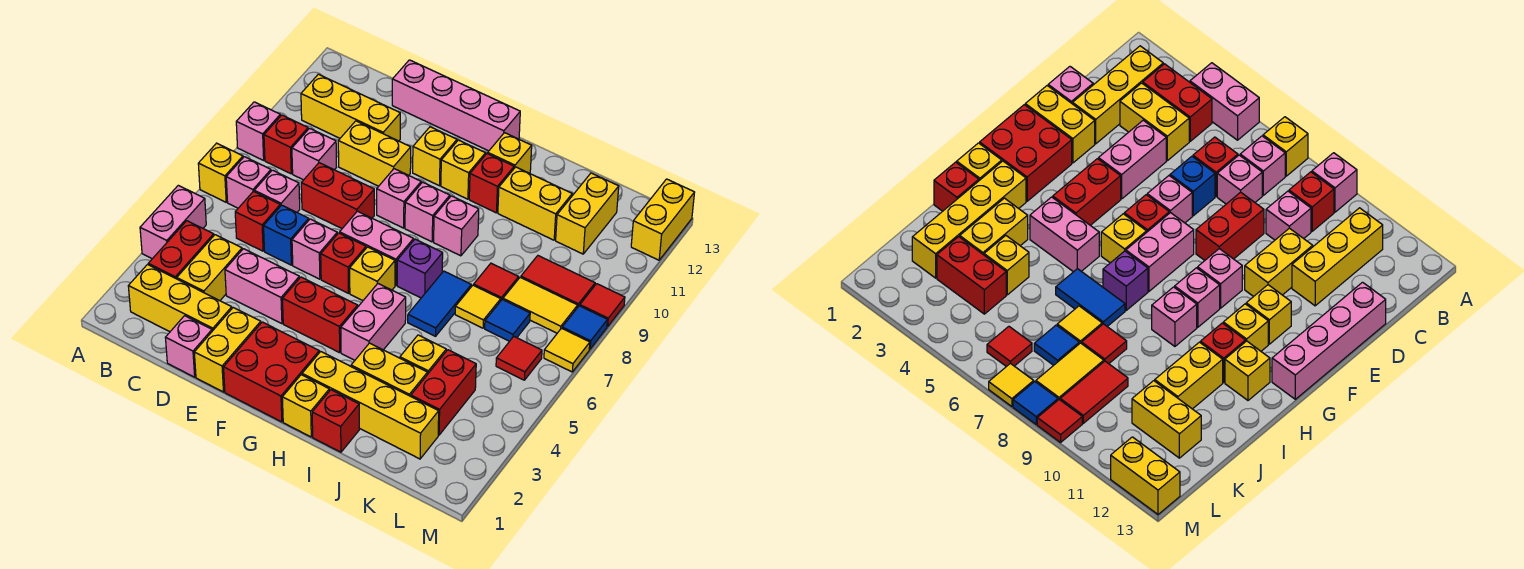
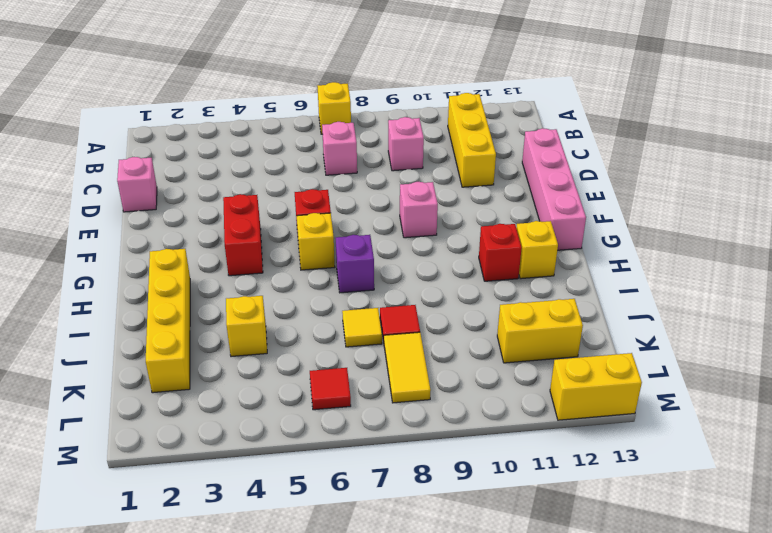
none -> pink 1x2 brick [140,185,206,259]
none -> pink 1x1 brick [236,102,280,160]
none -> yellow 1x3 brick [128,265,232,332]
none -> red 1x2 brick [148,221,214,279]

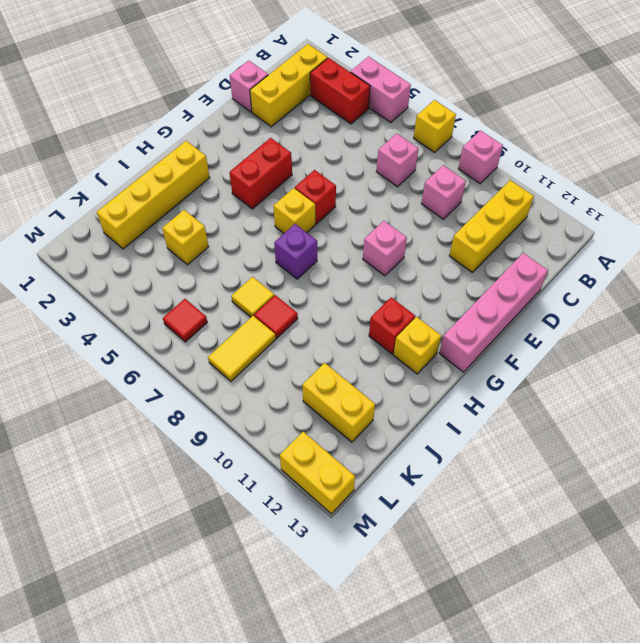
none -> pink 1x1 brick [226,157,271,208]
none -> red 1x1 brick [264,115,308,174]
none -> yellow 1x2 brick [177,235,242,301]
none -> red 1x1 brick [235,192,280,251]

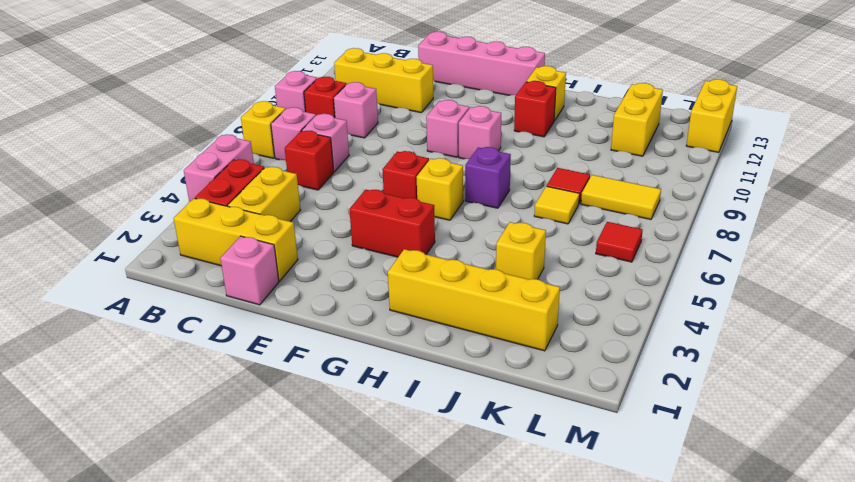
none -> pink 1x2 brick [225,249,299,324]
none -> blue 1x1 brick [264,205,309,265]
none -> red 1x2 brick [301,163,374,228]
none -> yellow 1x2 brick [338,121,411,186]

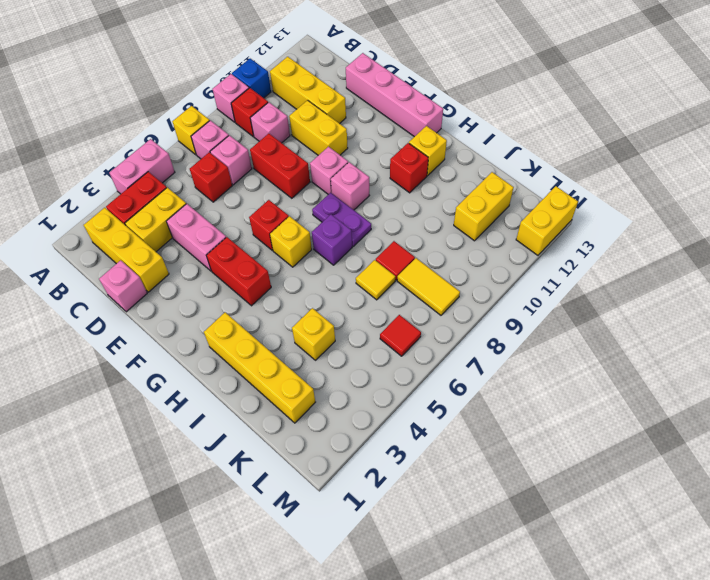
blue 1x1 brick [232,59,271,98] -> blue 1x1 brick moved to [264,205,309,265]
purple 1x2 plate [312,193,371,246] -> none
none -> yellow 1x2 brick [194,308,261,392]
none -> pink 1x1 brick [292,219,337,279]
none -> red 2x2 brick [224,322,319,422]
none -> pink 1x2 brick [340,211,414,286]

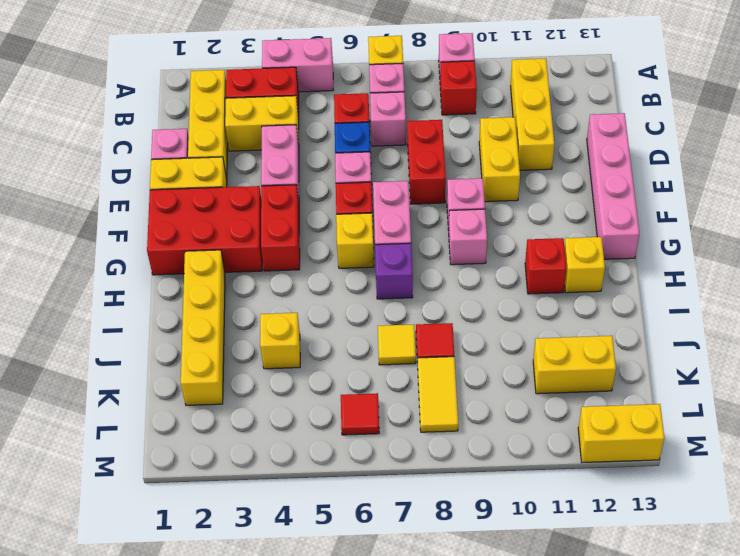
red 2x3 brick [147,186,262,275] -> red 2x2 brick [224,322,319,422]
none -> pink 1x1 brick [292,128,337,180]
none -> yellow 1x1 brick [413,127,457,186]
none -> yellow 1x1 brick [441,140,485,199]
none -> yellow 1x1 brick [282,375,329,437]

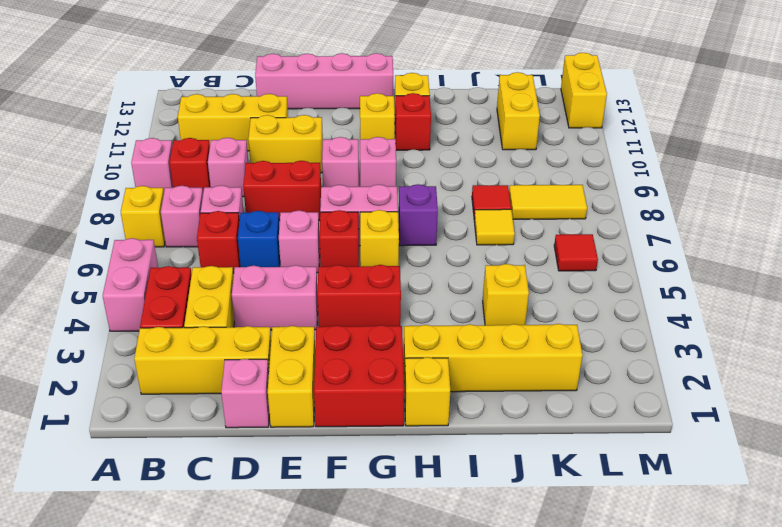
none -> yellow 1x1 brick [413,127,457,186]
none -> pink 1x2 brick [341,284,406,360]
none -> pink 1x1 brick [434,196,479,256]
none -> red 1x1 brick [312,390,359,452]

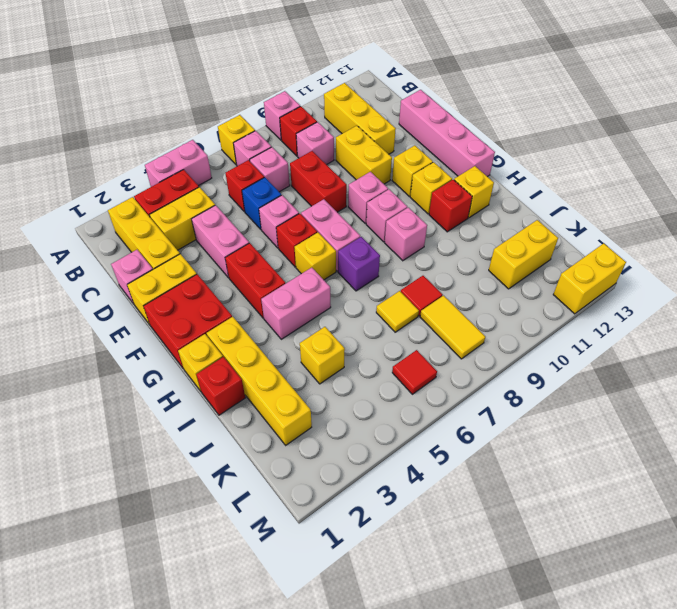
none -> yellow 1x2 brick [351,343,427,396]
none -> blue 1x2 tile [408,271,471,336]
none -> yellow 1x2 brick [498,167,572,240]
none -> red 1x2 brick [411,350,476,435]

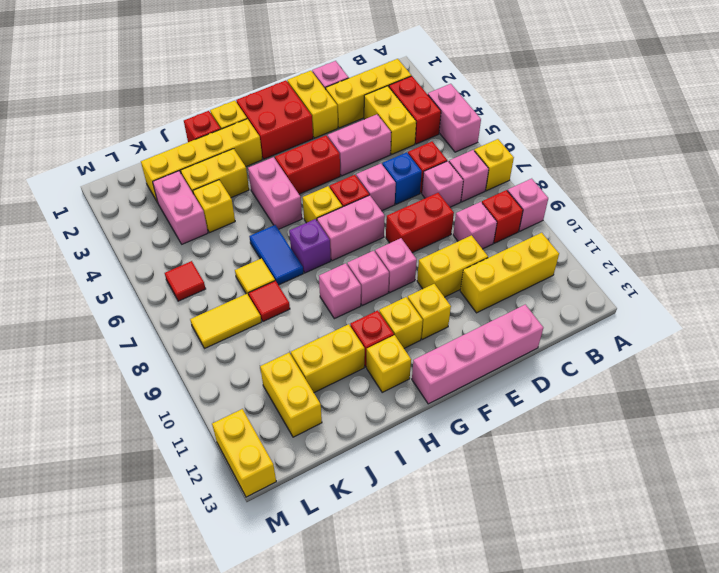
pink 1x2 brick [153,171,208,244] -> red 1x2 brick [411,350,476,435]
none -> blue 1x1 tile [485,300,530,341]
none -> red 1x2 tile [521,256,595,306]
none -> yellow 1x1 tile [544,328,590,372]
none -> blue 1x1 tile [562,306,607,349]

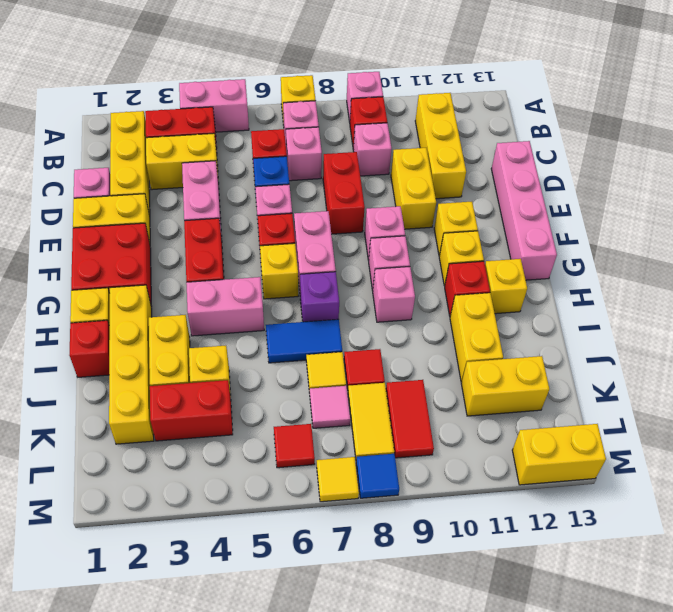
pink 1x1 tile [310,386,350,428] -> blue 1x1 tile [485,300,530,341]
none -> red 1x1 tile [580,284,625,327]

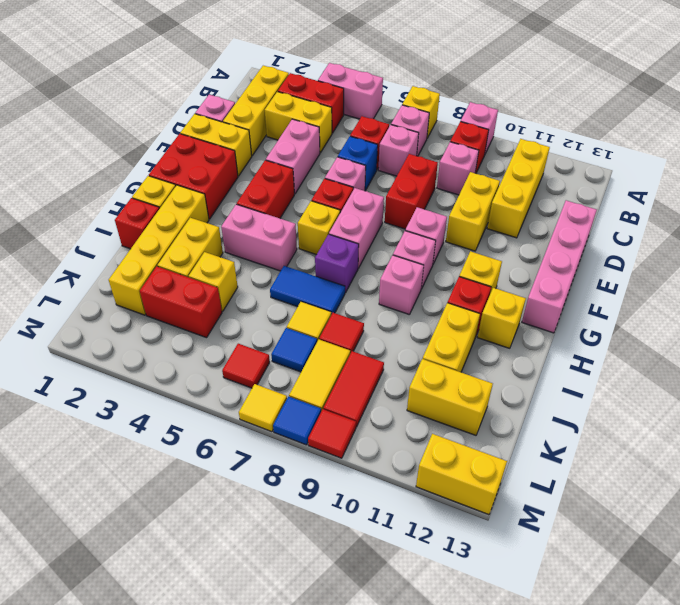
none -> yellow 1x1 brick [413,127,457,186]

